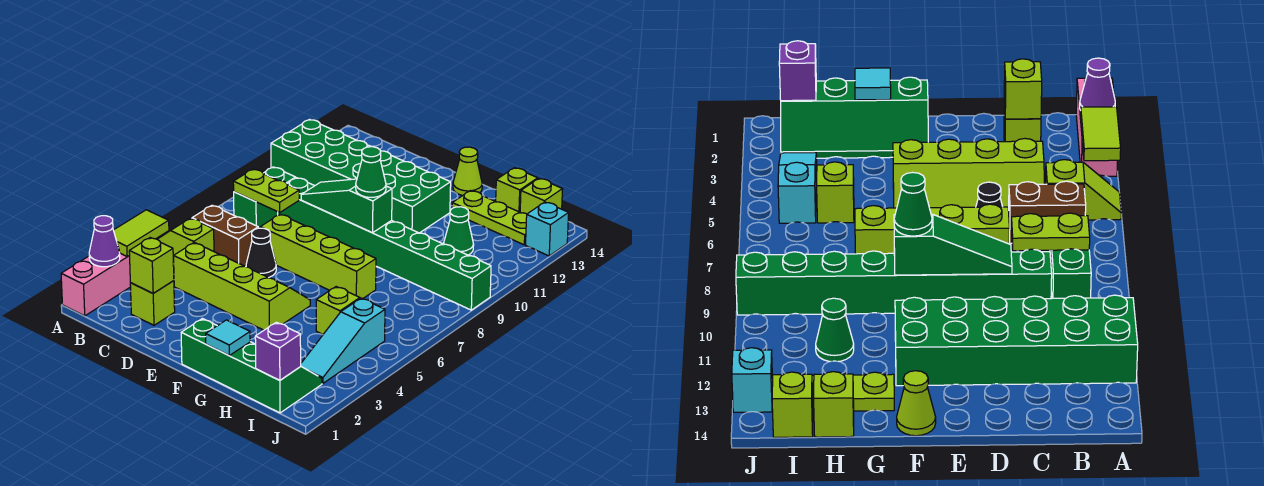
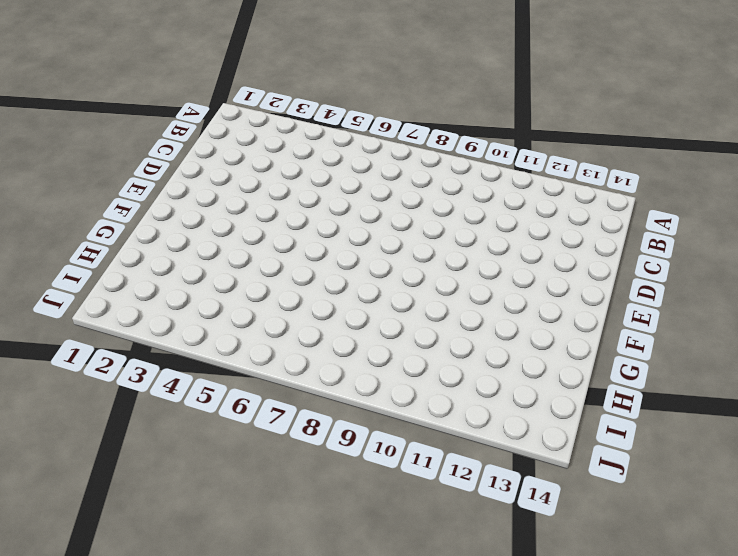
none -> pink 1x3 brick [61,253,131,316]
none -> lime 1x2 slope [157,218,214,263]
none -> green 2x6 brick [271,120,451,233]

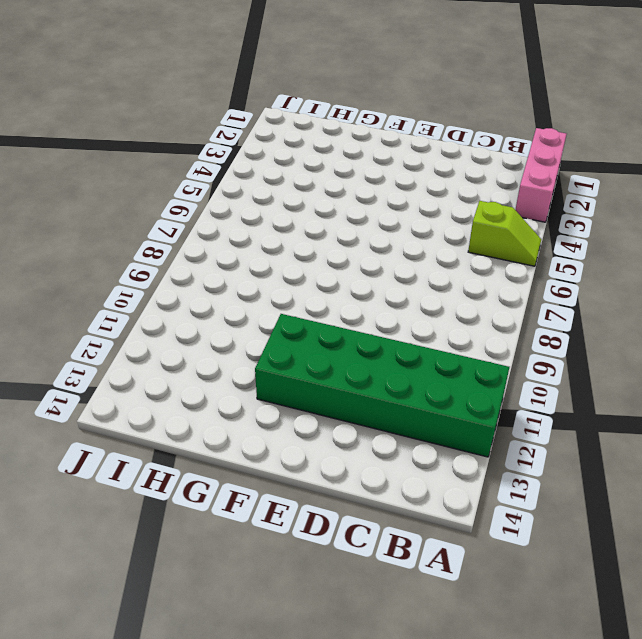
none -> brown 1x2 brick [192,205,258,267]
none -> green 1x2 brick [234,167,296,228]
none -> lime 1x1 brick [130,281,175,325]

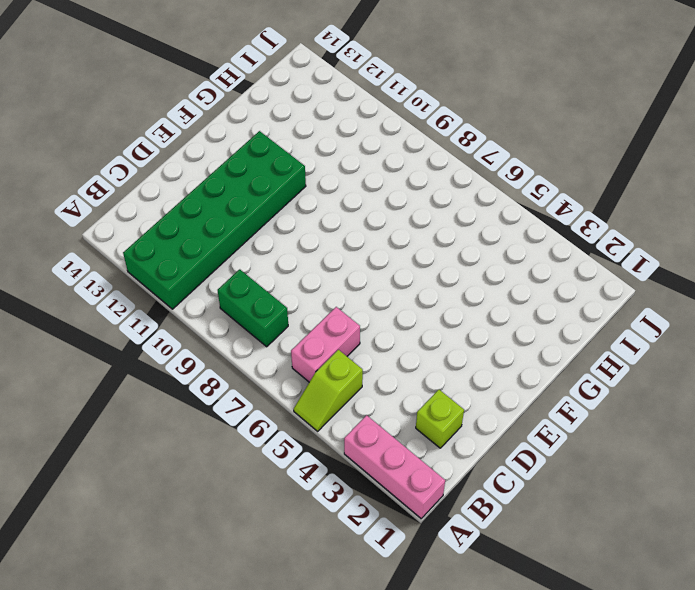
pink 1x2 brick [291,307,360,382] -> brown 1x2 brick [192,205,258,267]
none -> lime 2x4 slope [174,242,310,330]
none -> green 1x8 brick [278,178,491,310]
none -> black 1x1 cone [246,228,276,278]

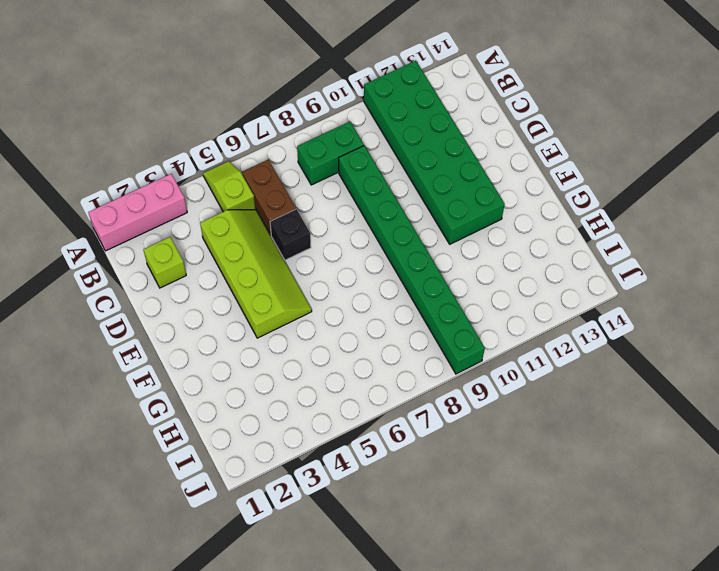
black 1x1 brick [270,209,311,260] -> black 1x1 cone [246,228,276,278]
none -> lime 1x4 brick [260,214,376,299]
none -> green 2x4 slope [181,319,322,413]
none -> lime 1x1 cone [453,147,482,196]

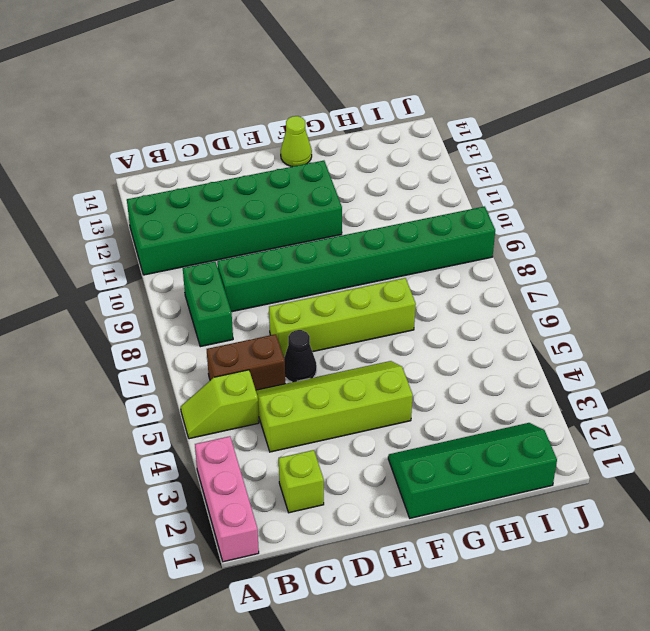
none -> lime 1x3 plate [452,191,527,245]
none -> lime 1x1 brick [316,287,360,335]
none -> green 1x1 cone [444,207,474,255]

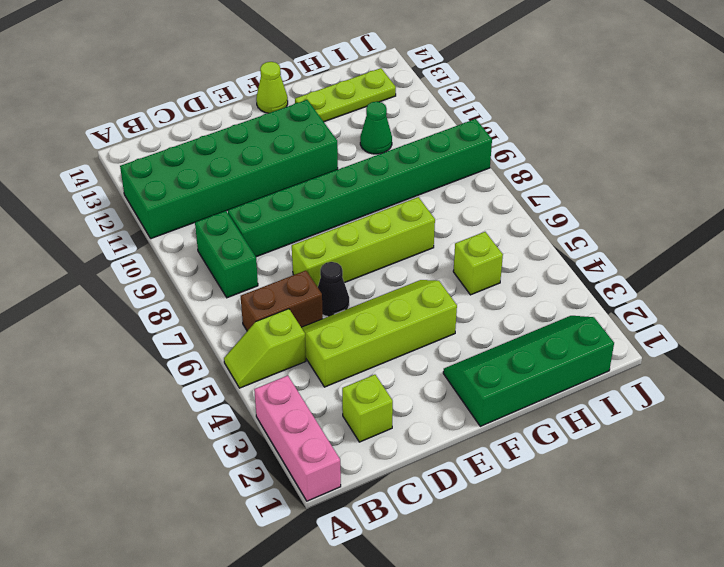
none -> lime 1x1 brick [496,168,538,212]
none -> cyan 1x3 slope [301,298,385,383]
none -> lime 1x1 brick [520,179,562,214]

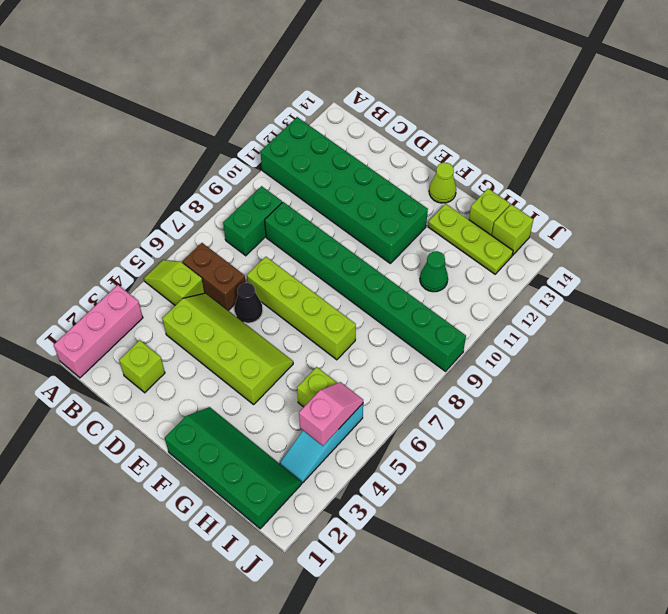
pink 1x2 slope [299,382,363,446] -> none
none -> cyan 1x1 brick [526,202,569,256]
none -> purple 1x1 cone [89,216,120,267]
none -> lime 1x2 tile [114,210,169,257]

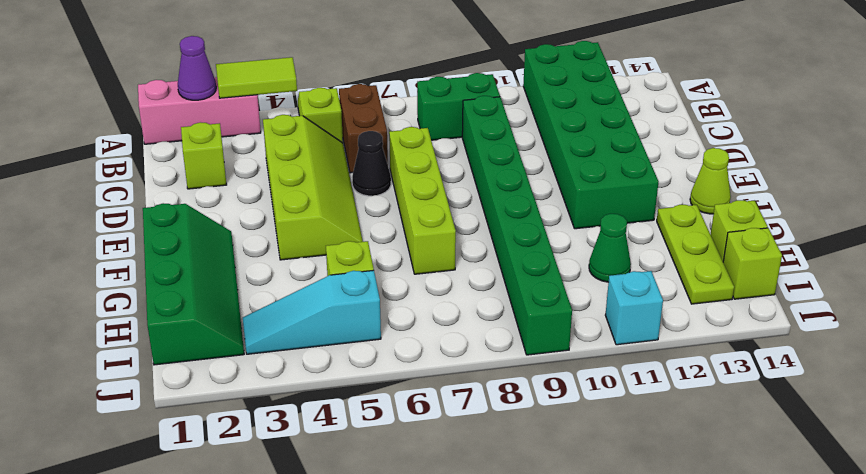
cyan 1x1 brick [605,271,663,345] -> cyan 1x1 brick moved to [526,202,569,256]
none -> lime 1x2 plate [233,169,299,212]
none -> lime 1x1 brick [129,238,174,293]
none -> green 1x3 slope [301,179,392,233]

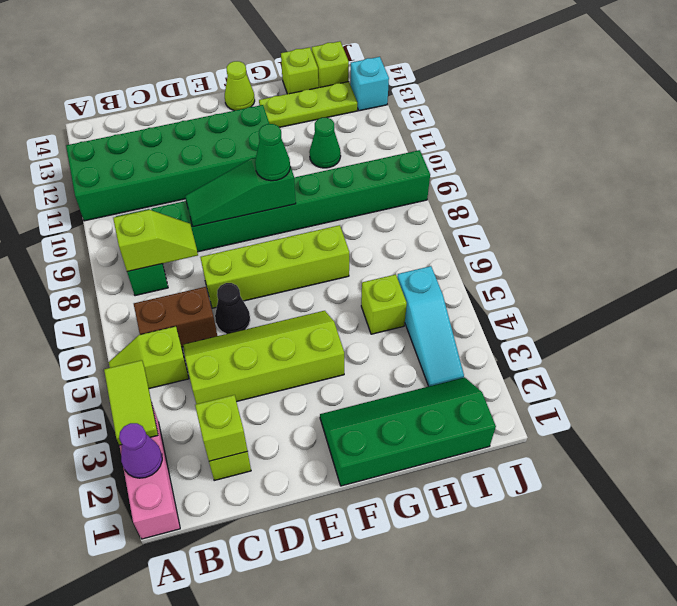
lime 1x2 slope [113,210,198,272] -> lime 1x2 plate [233,169,299,212]
none -> cyan 1x1 tile [206,320,250,355]
none -> purple 1x1 brick [255,322,301,380]

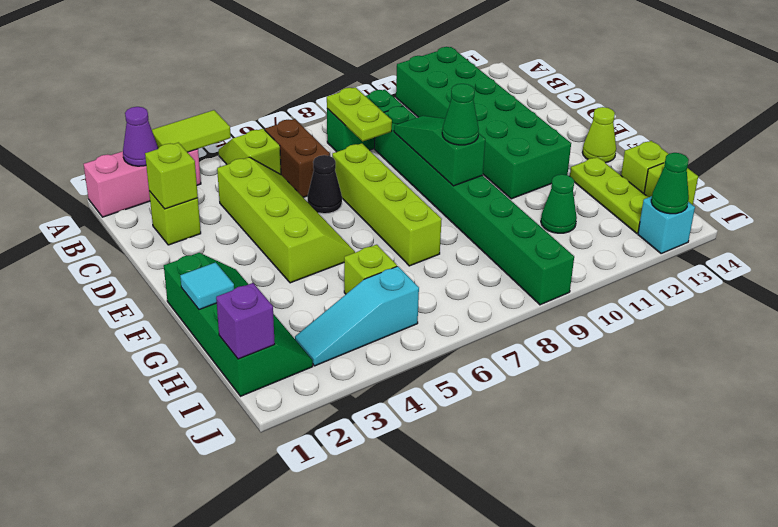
green 1x1 cone [651,153,689,214] -> none

